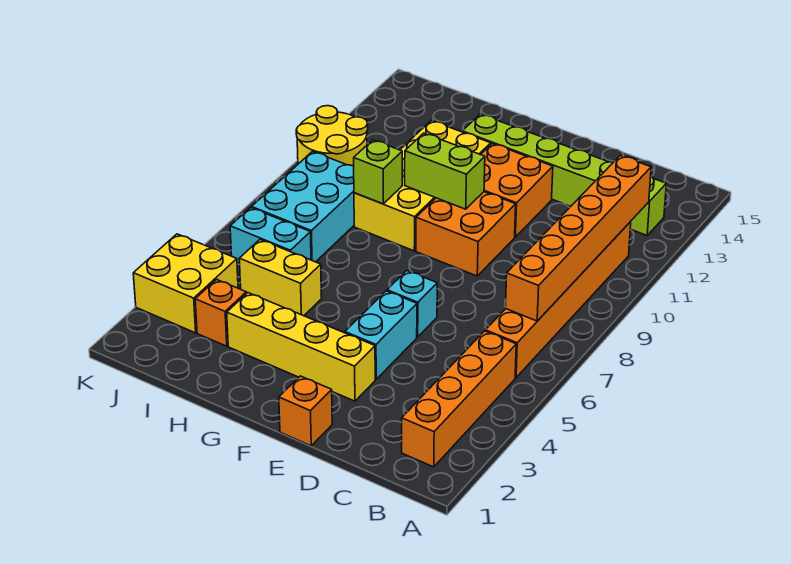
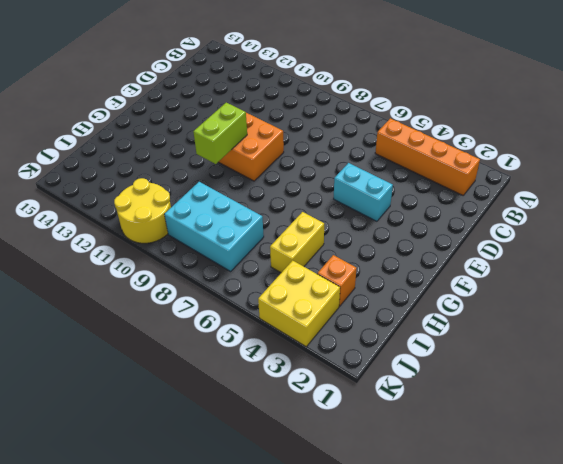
none -> orange 1x6 brick [485,222,631,378]
none -> lime 1x6 brick [462,114,666,235]
none -> orange 1x1 brick [279,376,332,446]

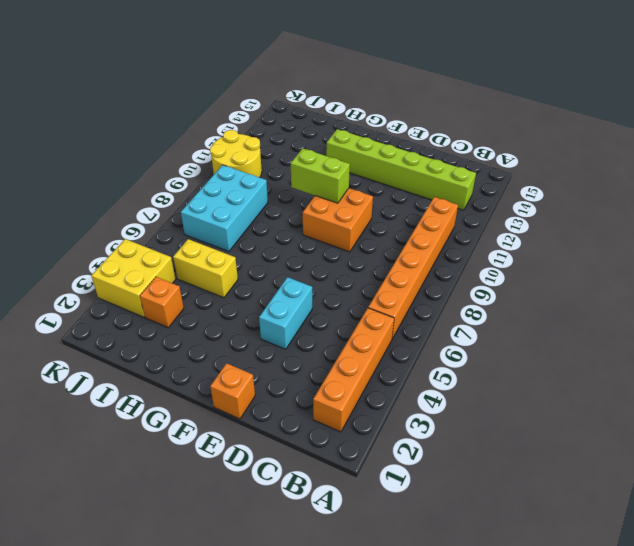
none -> yellow 1x4 brick [227,293,375,401]
none -> cyan 1x1 brick [387,271,437,337]
none -> orange 2x2 brick [481,143,553,237]

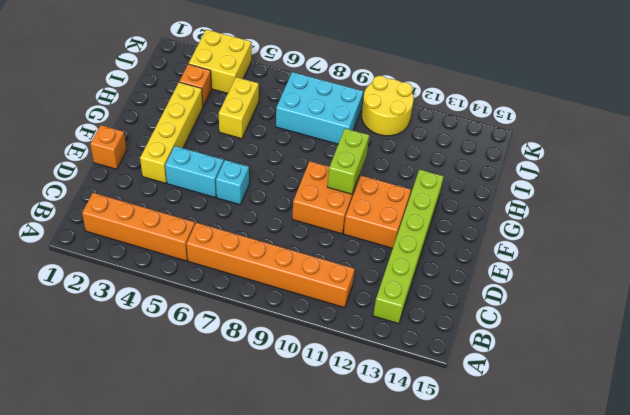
none -> yellow 2x4 brick [354,121,491,251]
none -> cyan 1x2 brick [230,208,311,264]
none -> orange 1x6 brick [506,155,651,321]

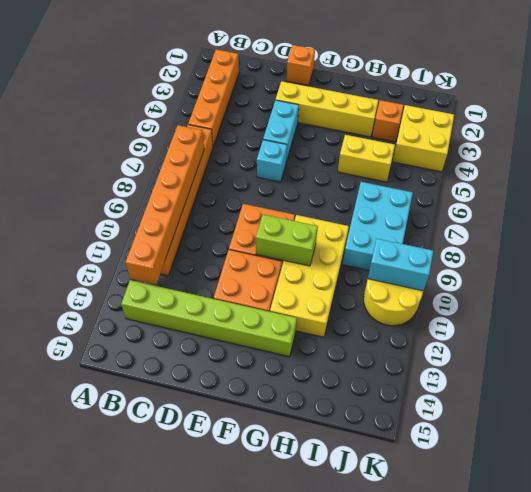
cyan 1x2 brick [368,239,433,291] -> cyan 1x2 brick moved to [230,208,311,264]
none -> lime 1x1 brick [354,140,402,204]

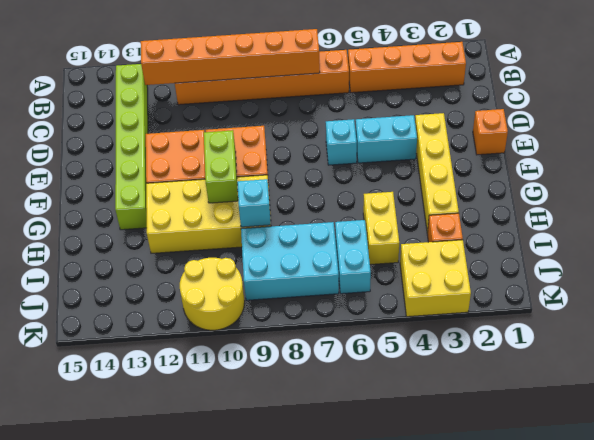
cyan 1x1 brick [237,179,271,227] -> lime 1x1 brick [354,140,402,204]

